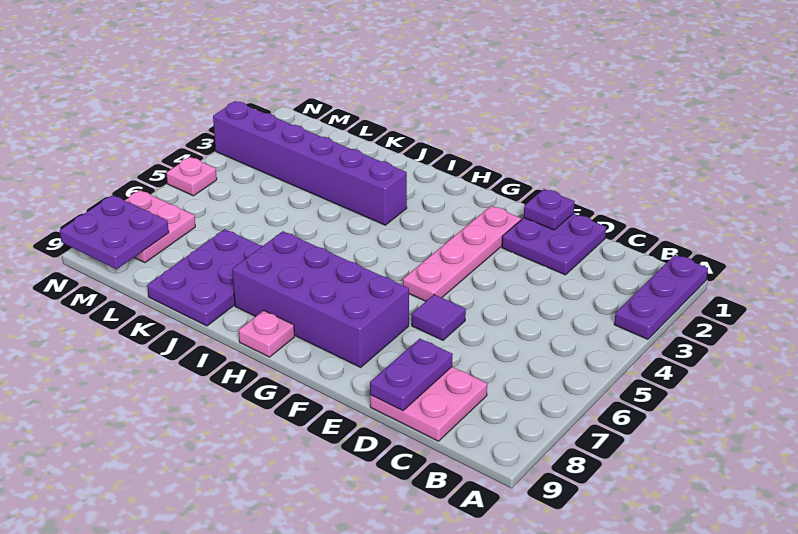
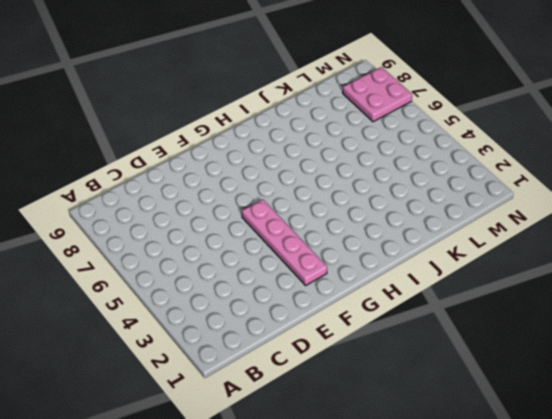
none -> purple 1x3 plate [614,255,708,339]
none -> pink 2x2 plate [370,367,487,441]
none -> purple 2x2 plate [502,213,606,275]

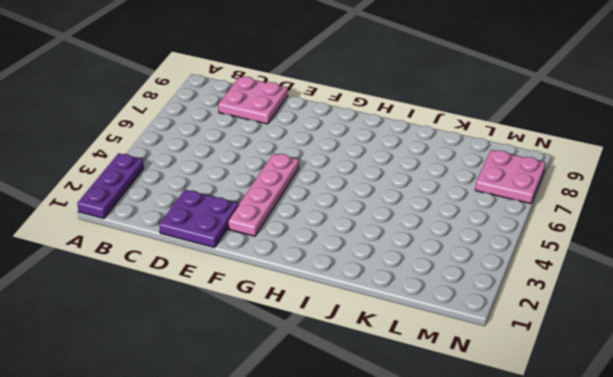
none -> purple 1x1 tile [412,295,466,340]
none -> purple 2x4 brick [232,231,409,367]
none -> pink 1x1 plate [239,311,294,357]

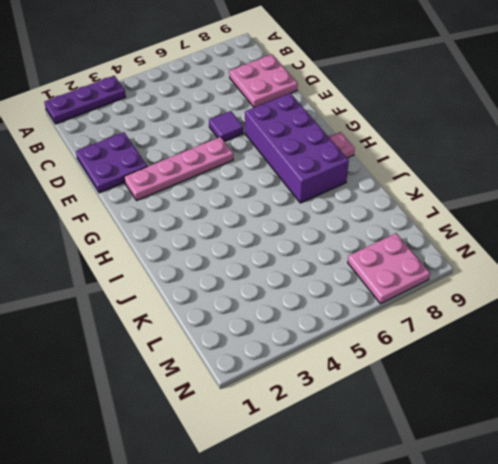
none -> purple 1x6 brick [213,101,407,225]
none -> purple 2x3 plate [147,229,262,326]
none -> pink 1x1 plate [166,157,217,196]

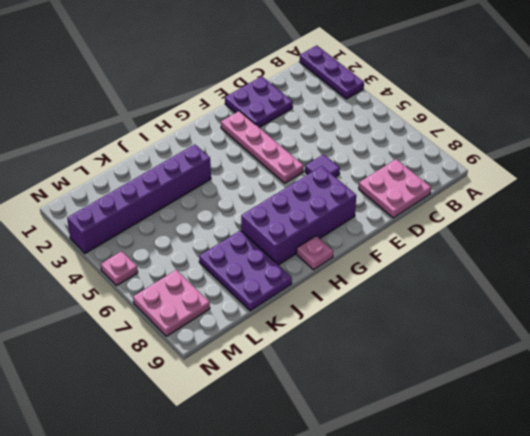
none -> purple 1x2 plate [370,339,453,410]
none -> purple 1x1 plate [524,189,575,230]
none -> purple 2x2 plate [60,195,169,269]

